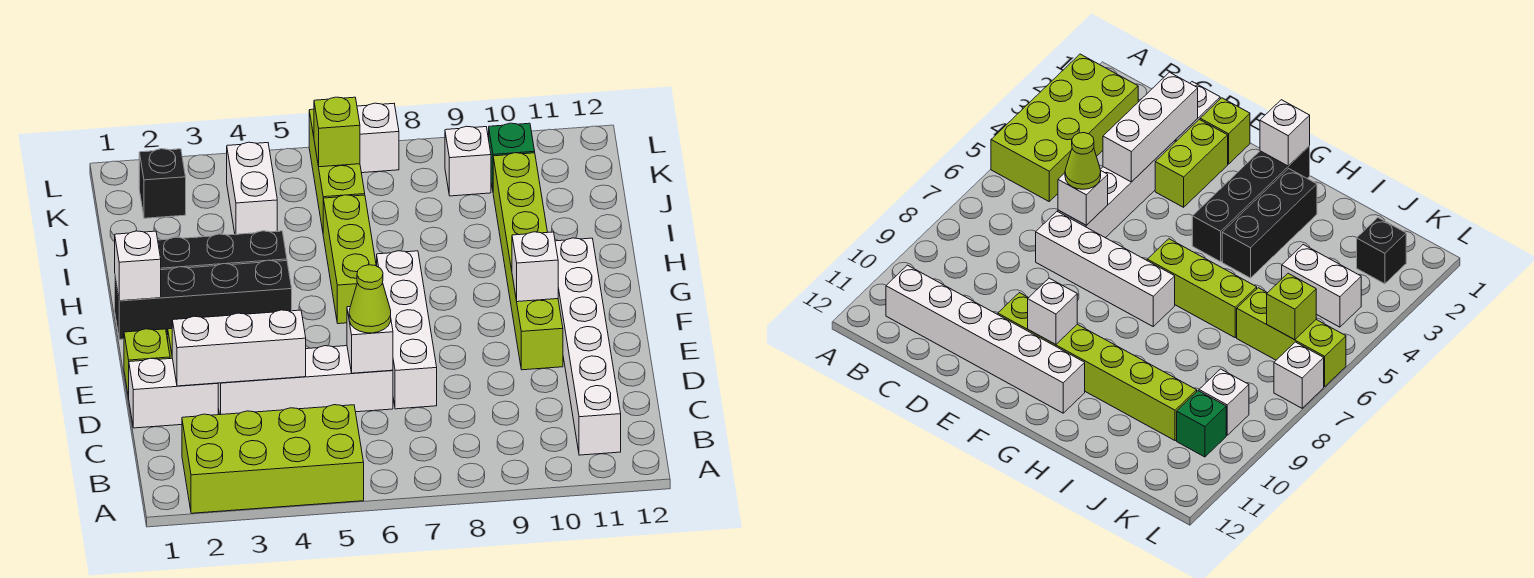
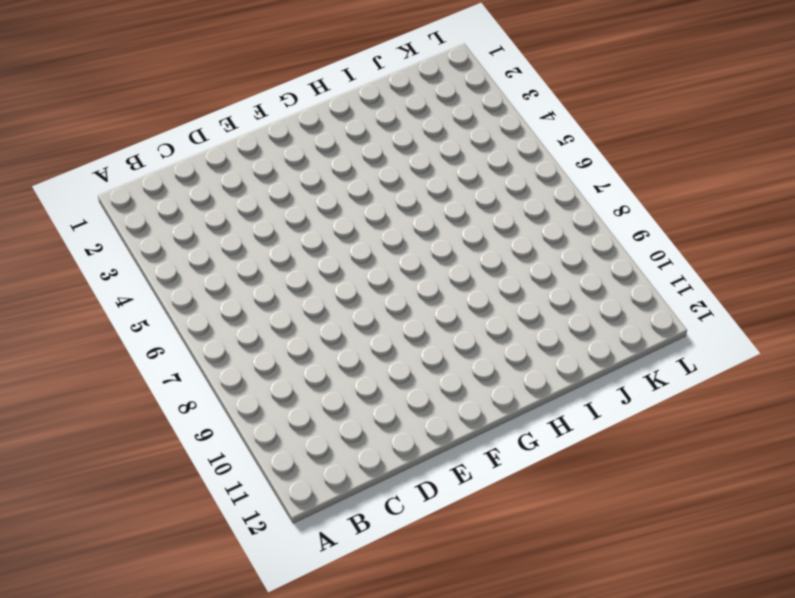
none -> lime 2x4 brick [182,405,364,513]
none -> white 1x6 brick [555,238,621,455]
none -> white 1x2 brick [129,358,218,428]

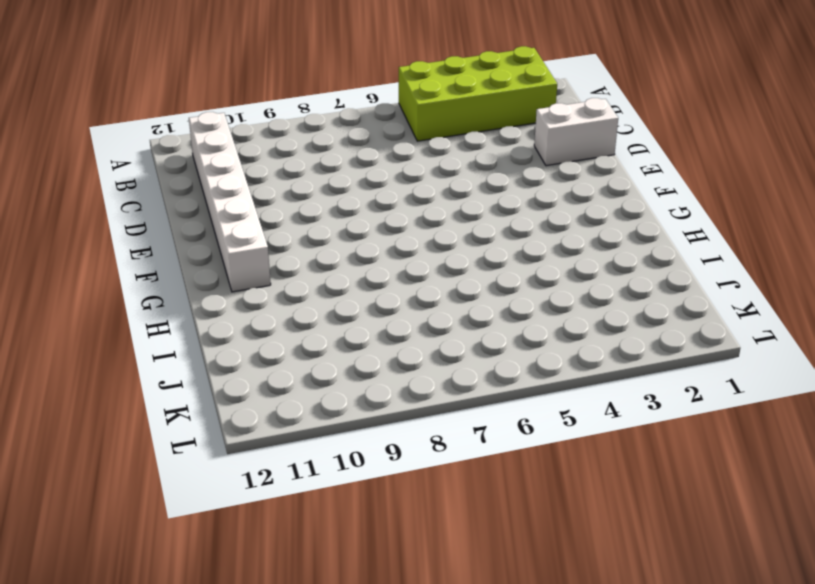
none -> white 1x4 brick [218,346,393,415]
none -> white 1x4 brick [377,251,437,409]
none -> lime 1x1 brick [124,329,170,398]

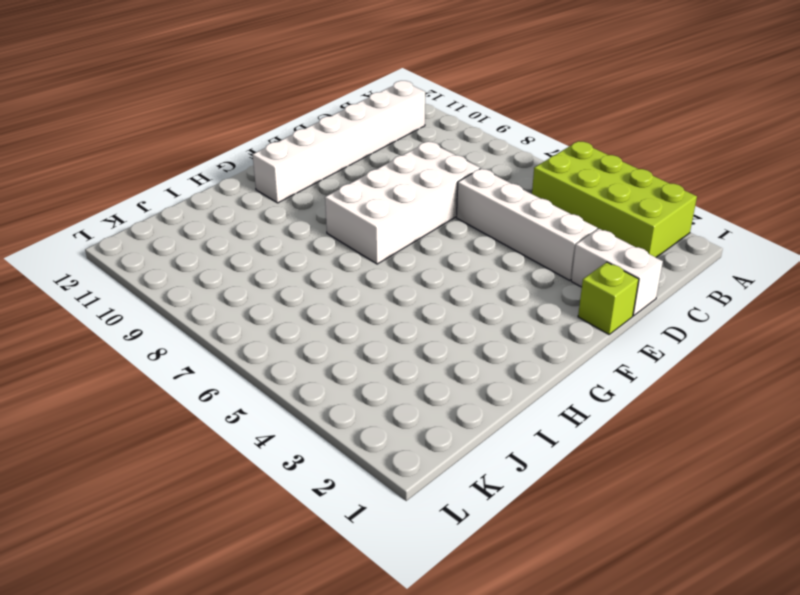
white 2x4 brick [325,141,480,264] -> white 1x4 brick [377,251,437,409]
none -> lime 1x2 brick [1155,119,1228,207]
none -> lime 1x6 brick [493,153,563,370]
none -> black 1x4 brick [115,260,292,340]

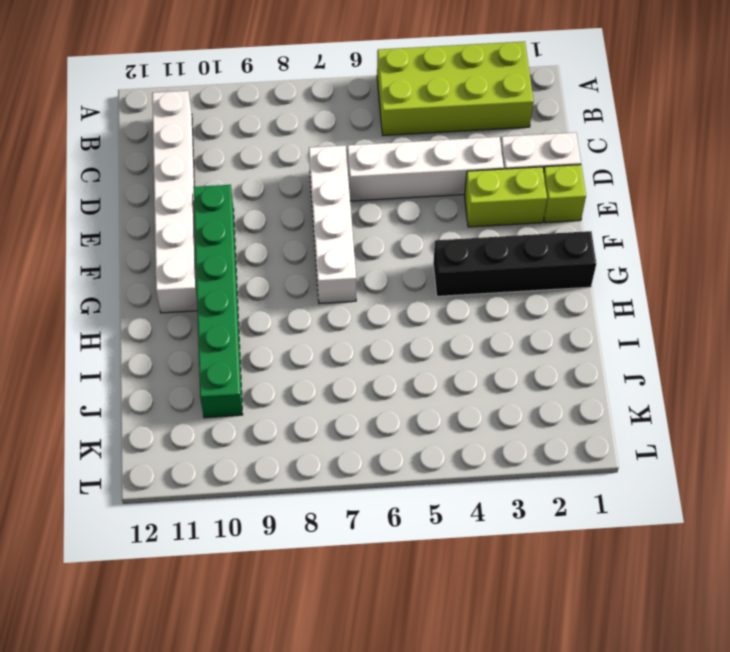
green 1x6 brick [193,185,243,418] -> lime 1x6 brick [493,153,563,370]
none -> lime 1x3 brick [323,195,376,324]
none -> black 1x3 brick [158,231,287,270]
none -> white 1x2 brick [227,142,277,234]

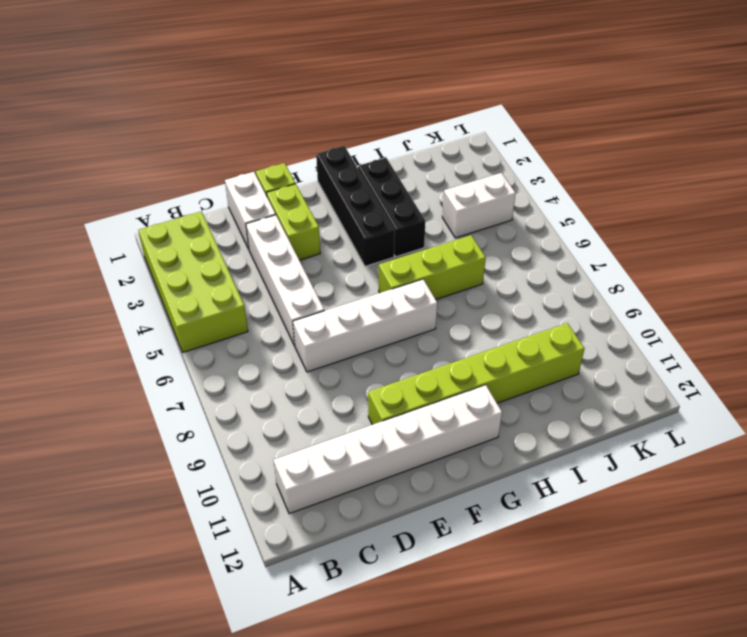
none -> lime 1x3 brick [309,109,365,231]
none -> black 1x1 brick [139,149,186,218]
none -> white 1x1 brick [445,126,491,196]

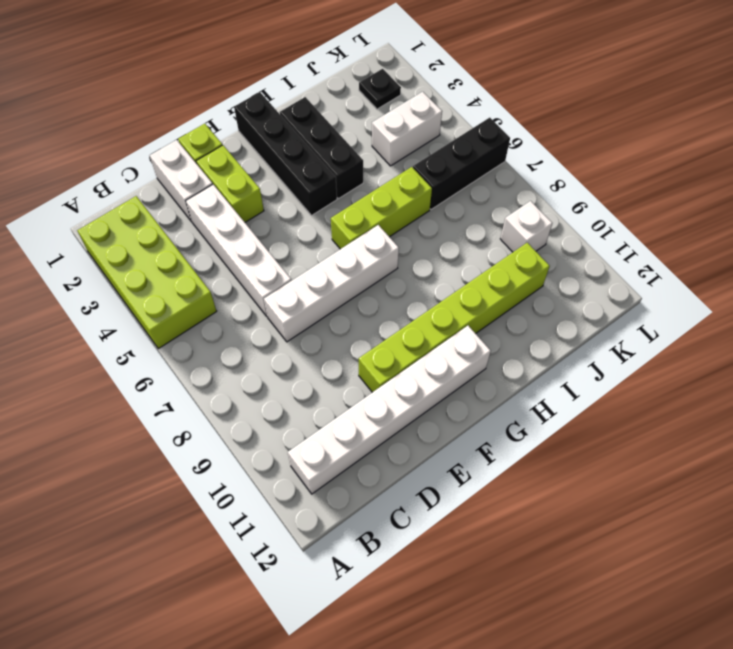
black 1x3 brick [413,118,510,209] -> lime 1x3 brick [309,109,365,231]
black 1x1 plate [359,69,401,109] -> black 1x1 brick [139,149,186,218]
none -> green 1x1 brick [489,123,535,189]
none -> white 1x1 brick [357,103,399,173]
none -> white 1x3 brick [172,310,306,386]

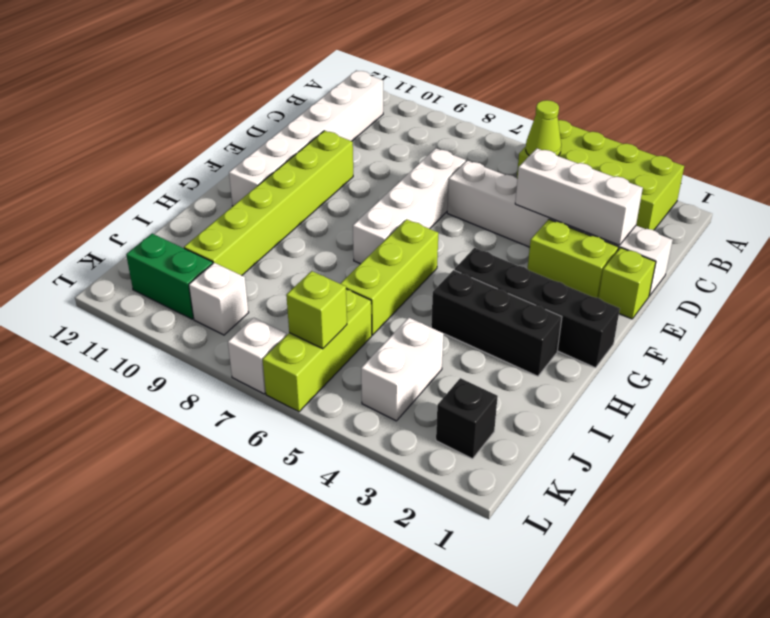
lime 1x1 cone [526,100,561,156] -> lime 1x1 cone moved to [349,265,391,333]
green 1x2 brick [126,234,213,319] -> green 1x1 brick [489,123,535,189]
none -> white 1x1 brick [347,307,393,373]
none -> white 1x1 brick [512,232,558,302]
none -> white 1x1 brick [115,231,161,301]

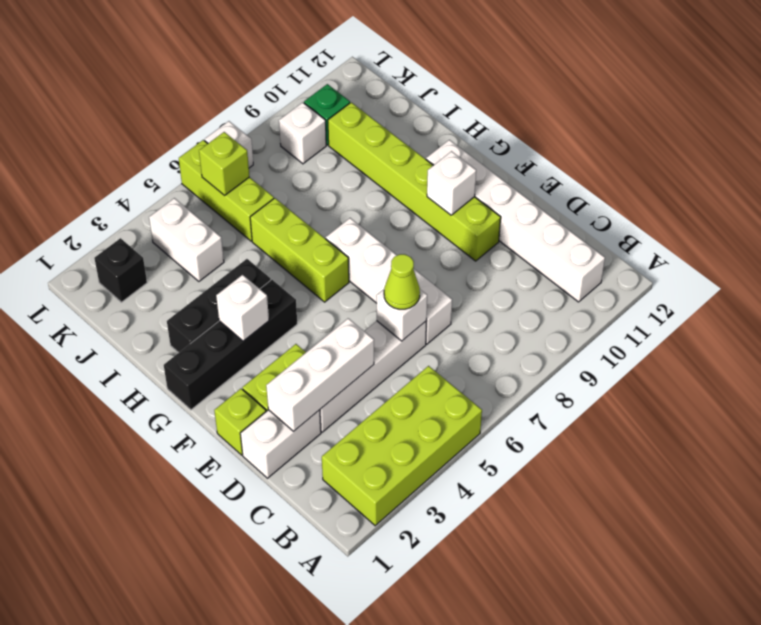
white 1x1 brick [216,275,269,341] -> white 1x1 brick moved to [115,231,161,301]

